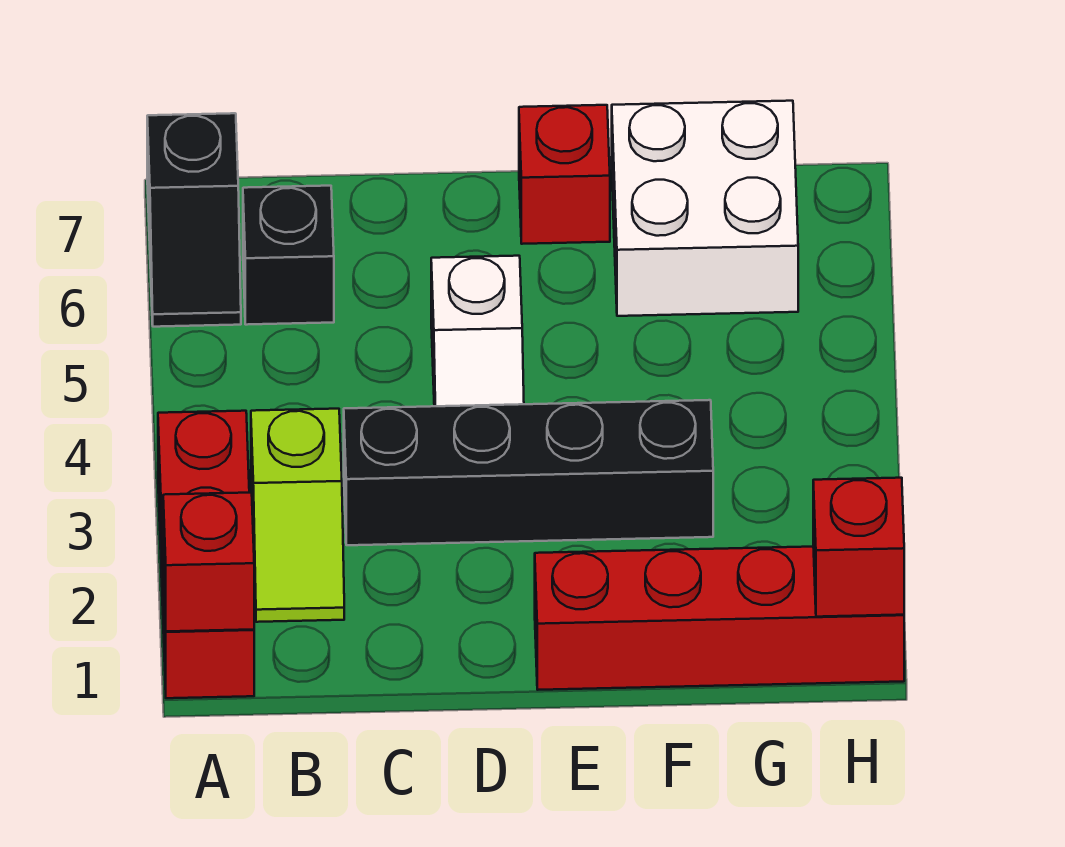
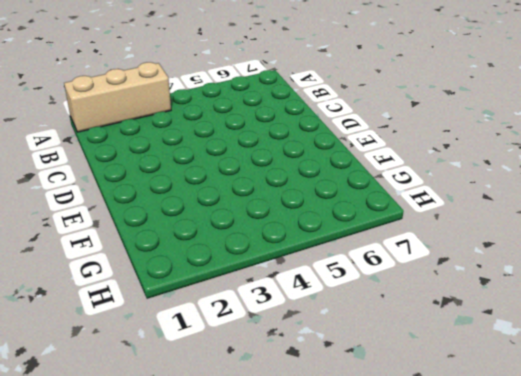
tan 1x3 brick [64,62,171,132] -> red 1x3 brick [158,411,254,698]
none -> black 1x2 slope [147,113,241,327]
none -> lime 1x2 slope [251,409,344,622]

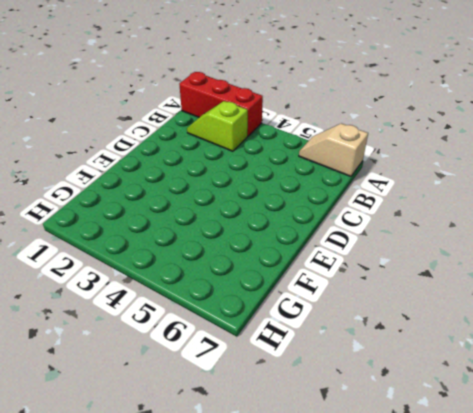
tan 1x2 slope [299,123,368,176] -> black 1x2 slope [147,113,241,327]
none -> black 1x1 brick [243,186,334,325]
none -> black 1x4 brick [344,400,713,545]

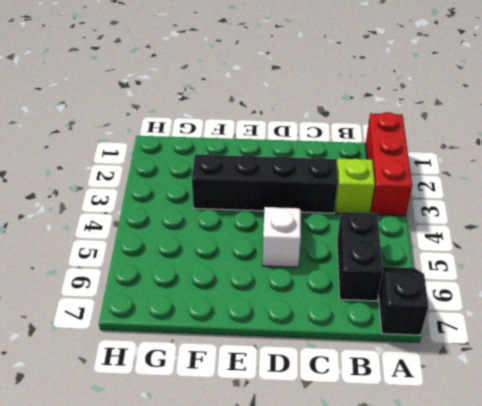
black 1x2 brick [337,212,383,301] -> black 1x1 brick [243,186,334,325]
none -> red 1x4 brick [535,547,904,690]
none -> red 1x1 brick [519,105,610,244]

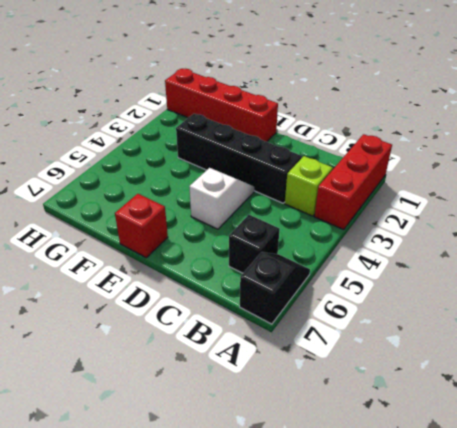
none -> white 2x2 brick [612,101,798,316]
none -> red 1x1 brick [163,493,254,631]

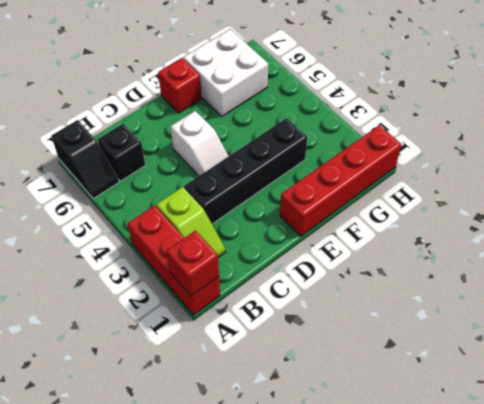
none -> red 1x1 brick [813,478,904,617]

